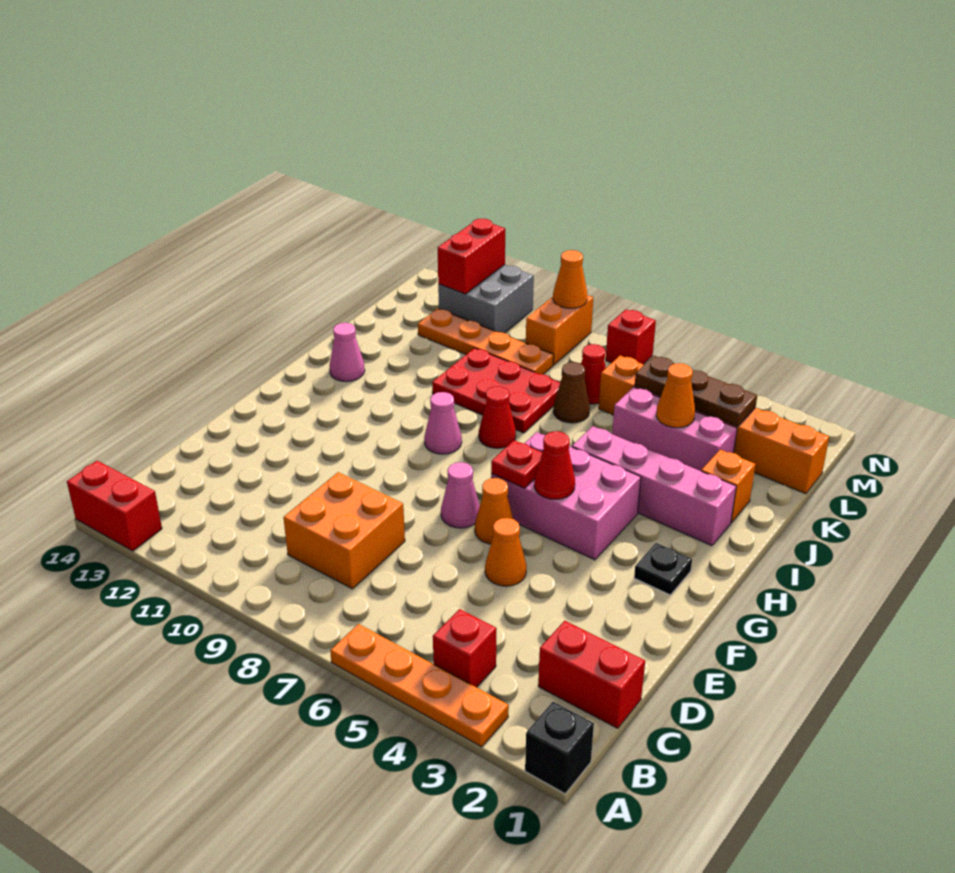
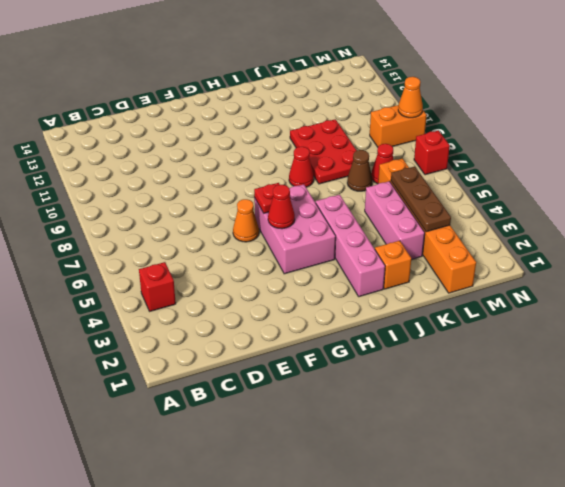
none -> black 1x1 brick [525,702,594,794]
none -> orange 1x4 plate [330,624,509,747]
none -> red 1x2 brick [67,461,162,551]
none -> red 1x2 brick [538,621,645,728]

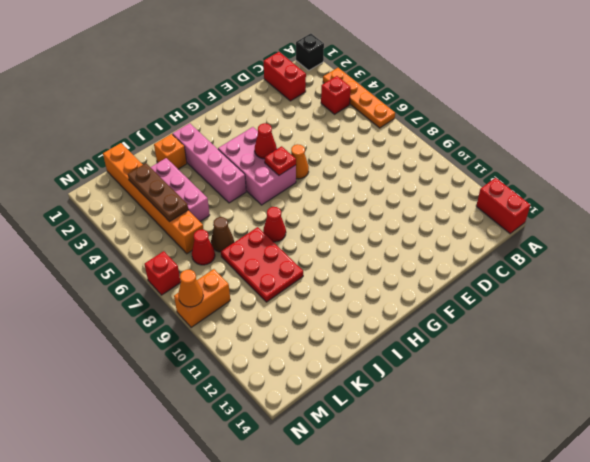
none -> orange 2x2 brick [283,472,405,589]
none -> orange 1x1 cone [485,518,526,586]
none -> pink 1x1 cone [441,462,480,528]
none -> black 1x1 plate [634,543,692,595]

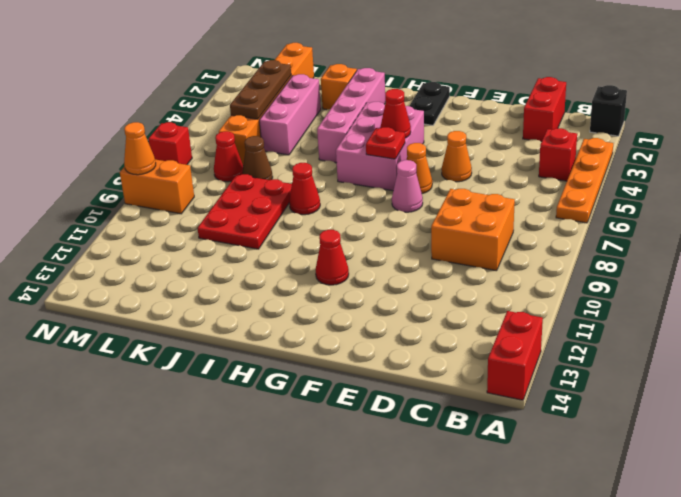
black 1x2 plate [410,82,450,125] -> black 1x1 plate [634,543,692,595]
red 1x1 cone [315,230,349,285] -> none
none -> pink 1x1 cone [424,392,462,454]
none -> pink 1x1 cone [329,323,365,381]
none -> orange 1x4 plate [418,309,554,374]
none -> grey 2x2 brick [438,265,534,333]

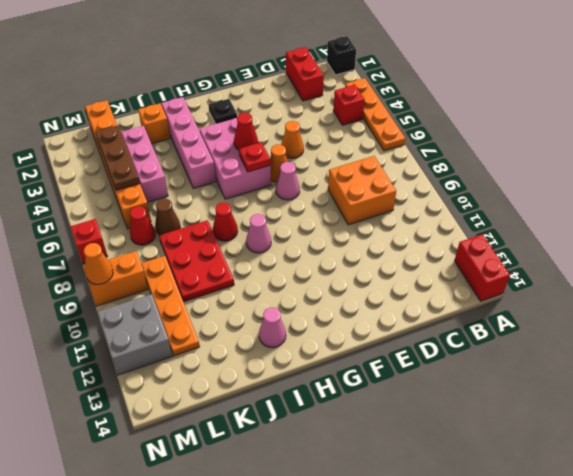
none -> orange 1x1 cone [656,363,695,428]
none -> red 1x2 brick [438,219,505,294]

